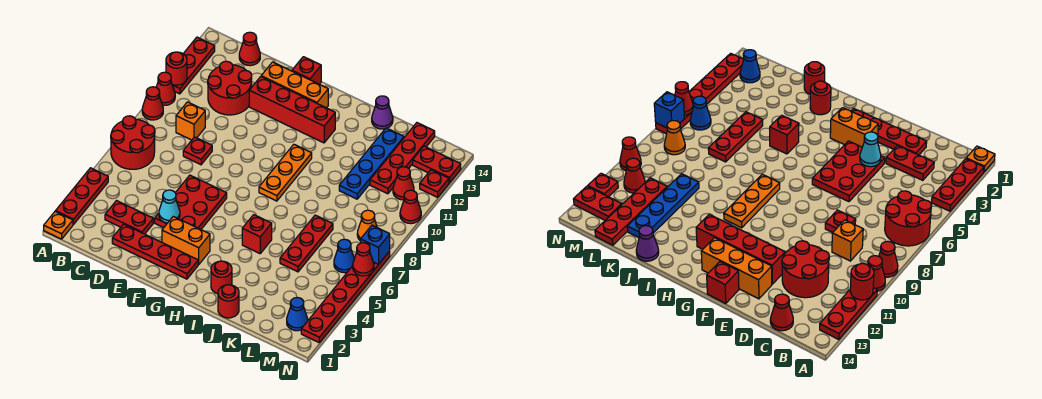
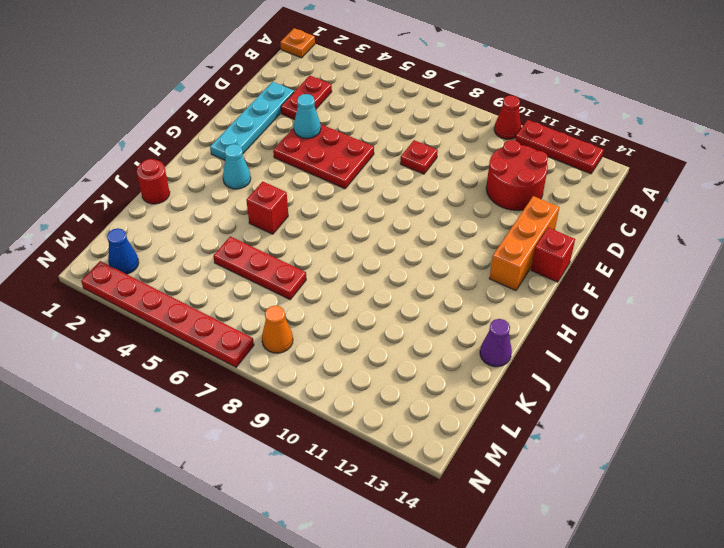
cyan 1x4 plate [210,82,294,160] -> red 1x4 plate [112,224,199,279]
cyan 1x1 cone [223,144,251,189] -> none
none -> red 1x3 plate [55,168,108,224]
none -> red 2x2 round brick [111,116,155,169]
none -> red 1x1 cone [142,87,163,120]
none -> orange 1x1 brick [176,102,205,140]

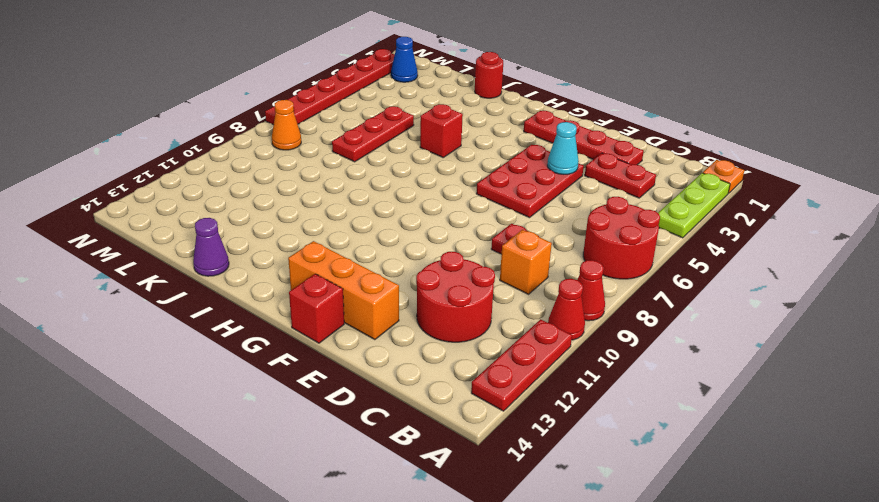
lime 1x3 plate [658,173,730,238] -> red 1x3 plate [55,168,108,224]
none -> red 1x1 cone [239,32,260,66]
none -> red 1x4 brick [249,77,335,143]
none -> orange 1x2 brick [162,216,210,264]
none -> orange 1x3 plate [259,145,312,201]

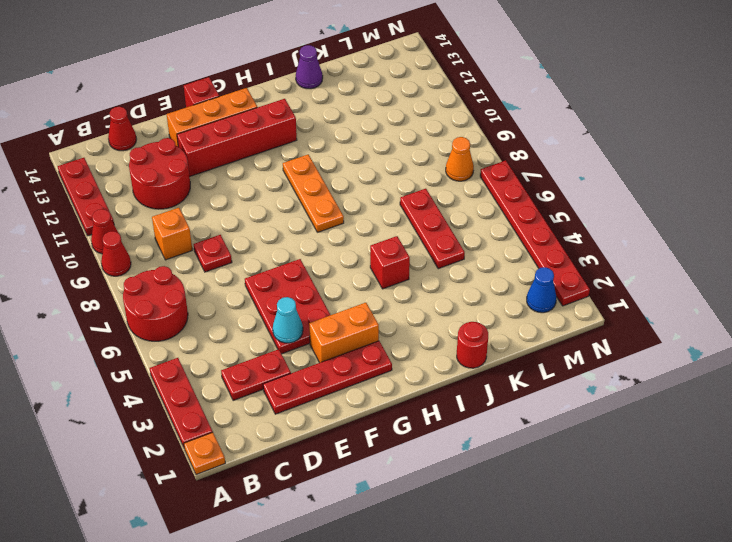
none -> red 1x1 round brick [211,261,232,294]
none -> blue 1x4 plate [339,128,404,199]
none -> red 1x4 plate [370,123,435,194]
none -> blue 1x1 cone [334,239,354,273]

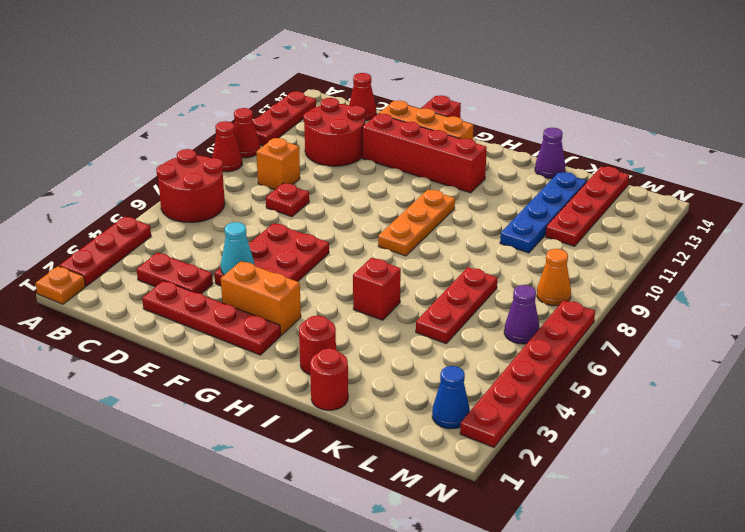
purple 1x1 cone [504,285,540,344] -> blue 1x1 cone [334,239,354,273]
none -> red 1x1 cone [393,167,414,200]
none -> red 1x2 plate [413,146,461,183]
none -> red 1x1 cone [400,190,421,224]
none -> red 1x1 plate [420,170,449,197]

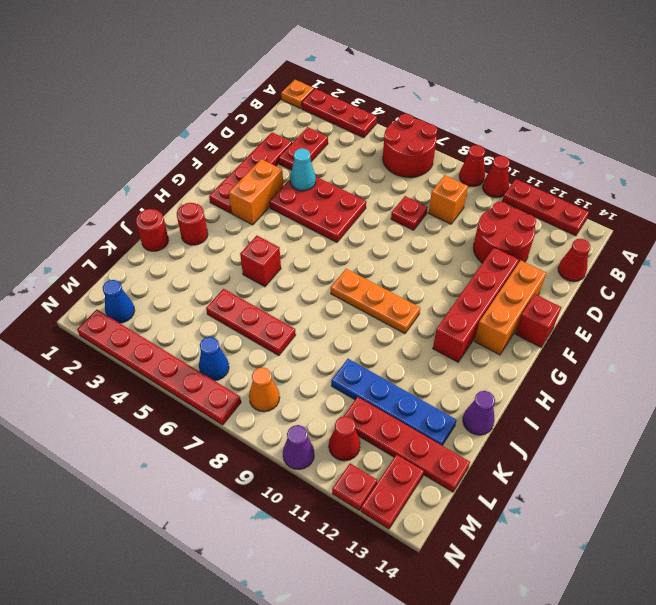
purple 1x1 cone [283,425,314,469] -> red 1x1 cone [400,190,421,224]
none -> red 1x1 round brick [166,52,187,85]
none -> red 1x1 cone [353,243,374,276]
none -> blue 1x1 brick [361,225,390,265]

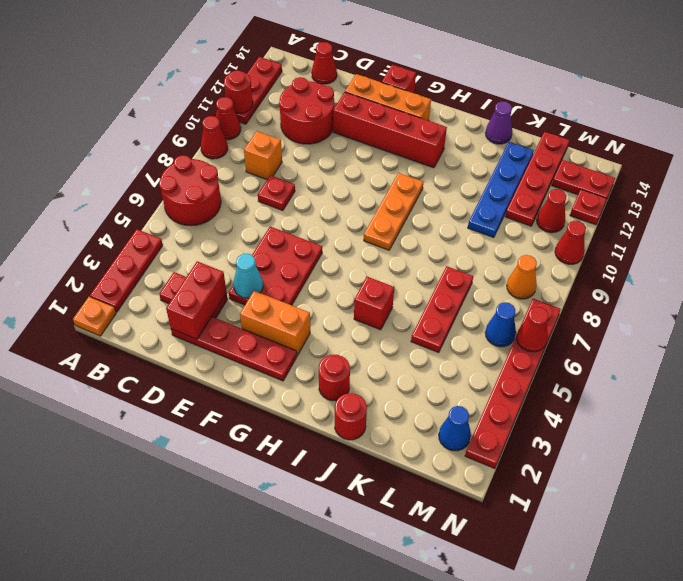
red 1x2 brick [166,261,227,339] -> none
none -> blue 1x1 brick [361,225,390,265]

